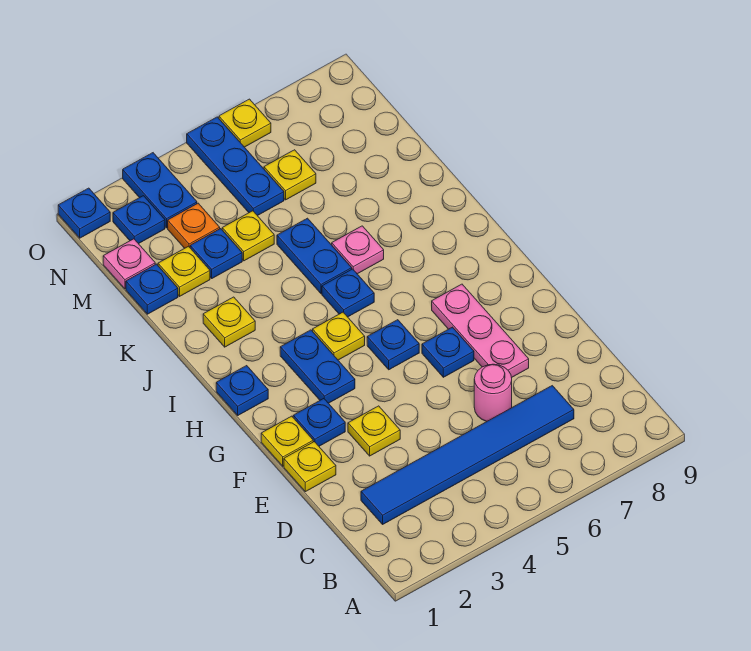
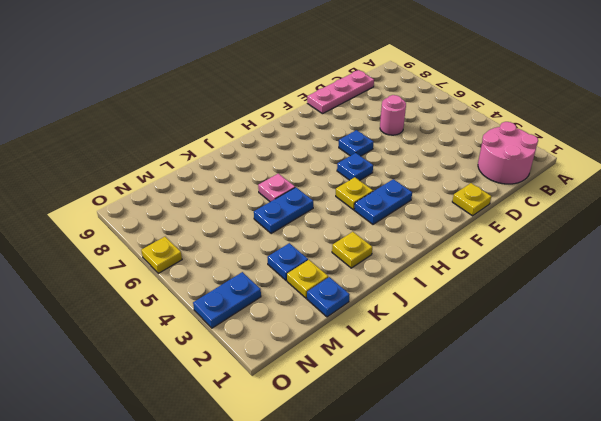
pink 2x2 round brick [478,122,538,184] -> blue 1x6 tile [361,386,574,524]
pink 1x3 plate [307,70,374,114] -> pink 1x3 plate moved to [432,284,529,378]
none -> yellow 1x1 plate [348,406,400,456]
none -> yellow 1x1 plate [261,416,313,466]
none -> blue 1x1 plate [293,399,345,446]

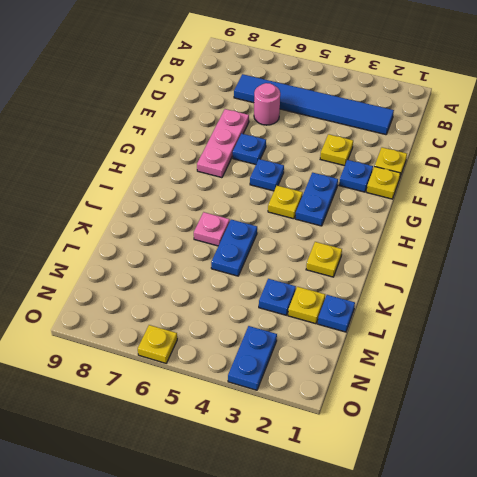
none -> blue 1x1 plate [216,366,268,415]
none -> blue 1x1 plate [322,269,374,317]
none -> yellow 1x1 plate [222,211,274,261]

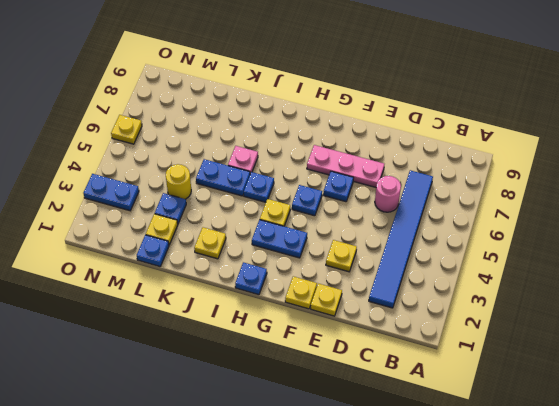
yellow 1x1 round brick [166,164,191,199] -> yellow 1x1 plate [222,211,274,261]
none -> blue 1x1 plate [293,399,345,446]
none -> pink 1x1 plate [103,239,155,289]
none -> orange 1x1 plate [168,203,220,248]

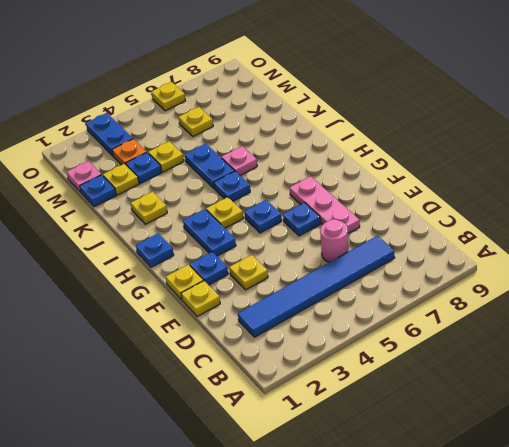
none -> blue 1x3 plate [187,117,284,216]
none -> blue 1x1 plate [113,196,165,244]
none -> blue 1x1 plate [58,188,110,238]

